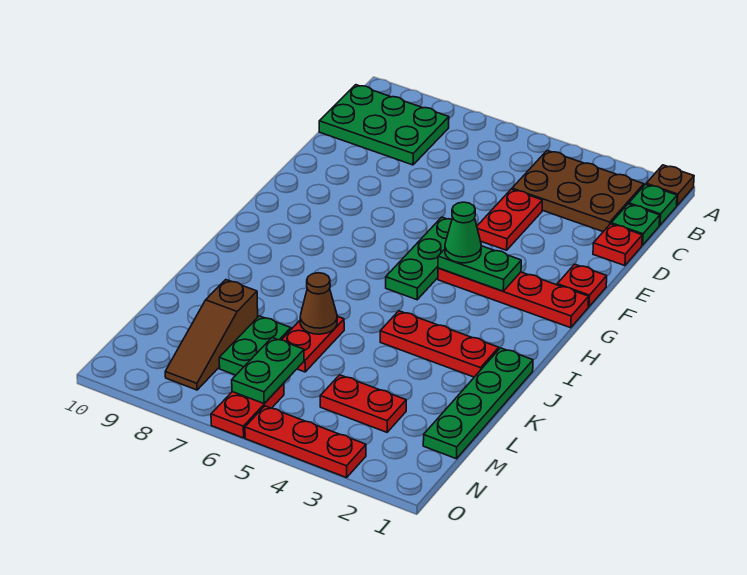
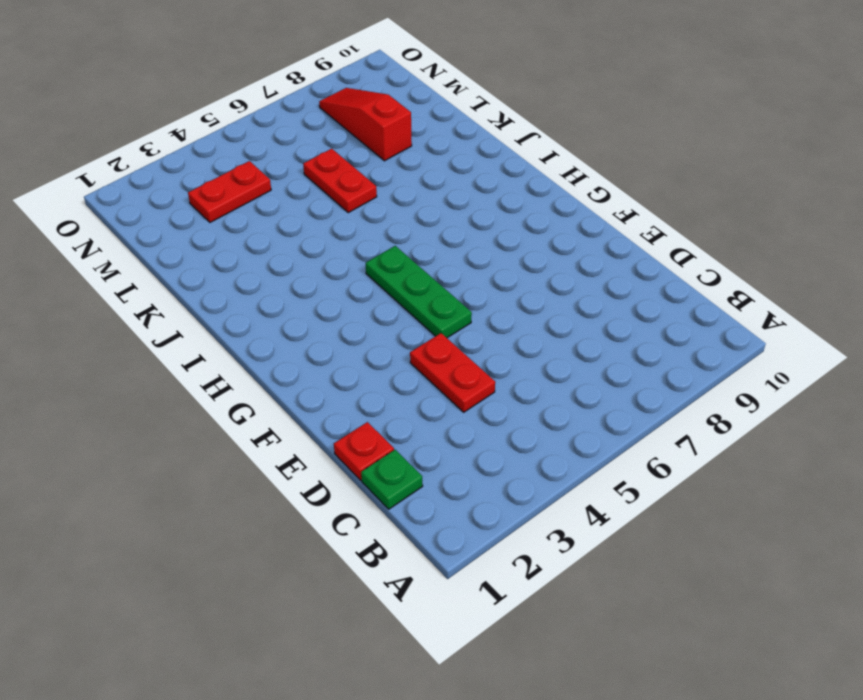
red 1x3 slope [319,88,412,161] -> brown 1x3 slope [165,280,258,390]
none -> brown 1x1 plate [646,165,694,205]
none -> green 1x1 plate [629,184,677,225]
none -> brown 2x3 plate [512,151,644,232]

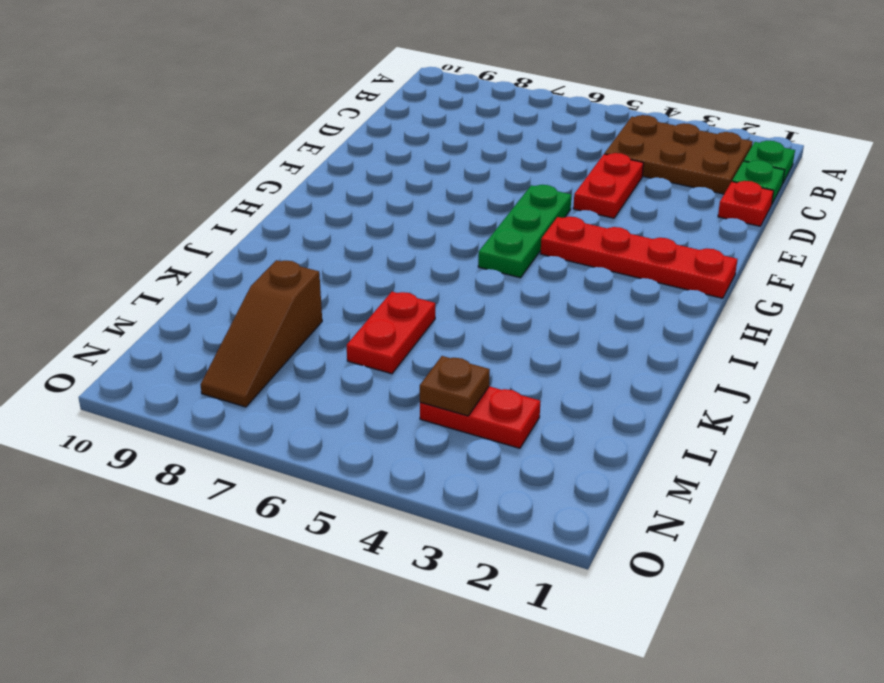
brown 1x1 plate [420,356,490,416] -> brown 1x1 plate moved to [646,165,694,205]
none -> green 2x3 plate [319,85,449,165]
none -> red 1x1 plate [557,264,607,307]
none -> green 1x4 plate [423,348,533,459]

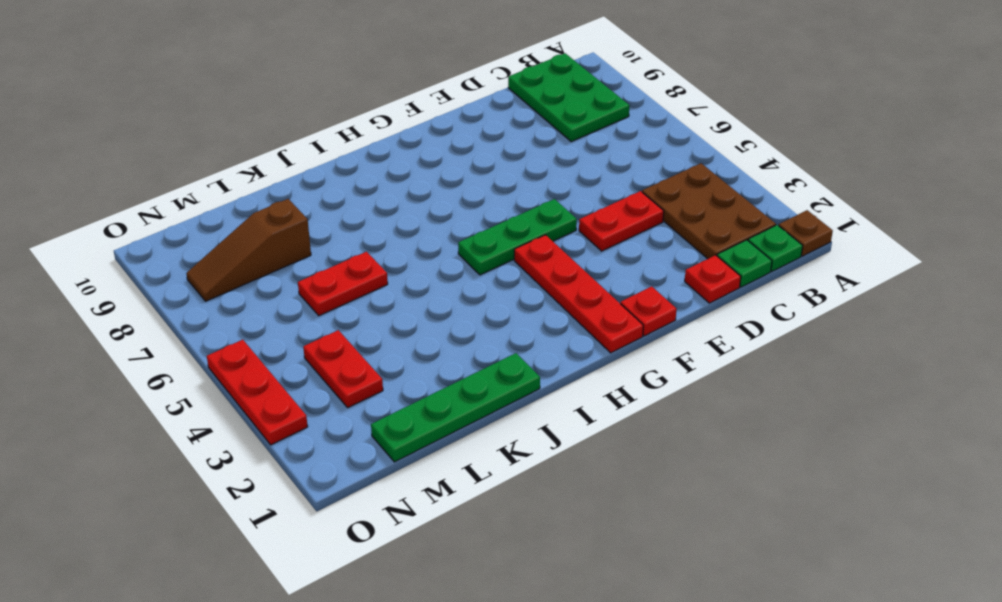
none -> red 1x3 plate [380,311,499,377]
none -> green 1x2 plate [219,316,291,375]
none -> red 1x2 plate [211,383,284,438]

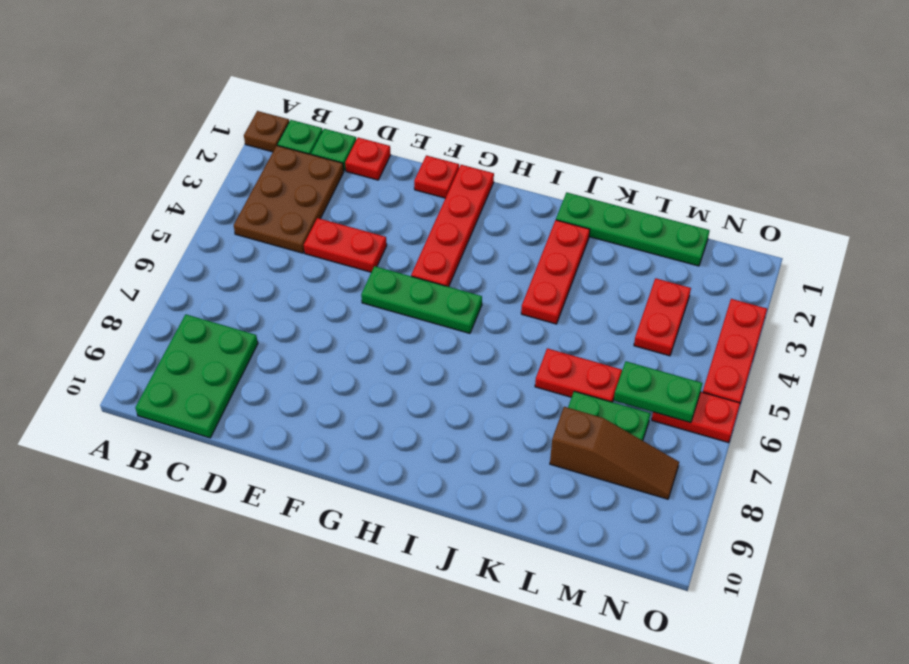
none -> green 1x2 plate [438,246,521,291]
none -> brown 1x1 cone [300,273,337,334]
none -> green 1x1 cone [445,202,481,263]

